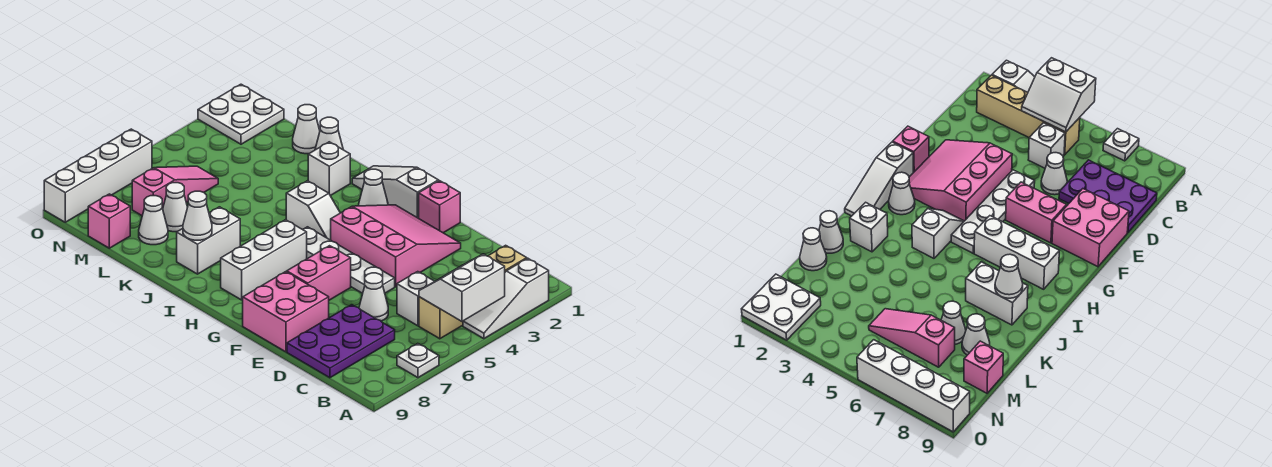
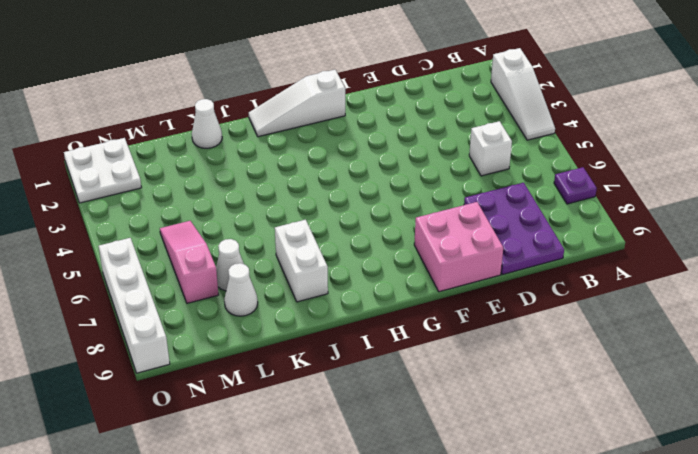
purple 1x1 plate [554,167,597,204] -> white 1x1 plate [397,344,439,378]
none -> tan 1x4 brick [419,245,527,339]
none -> white 1x1 cone [359,273,388,321]
none -> pink 3x3 slope [331,205,461,287]

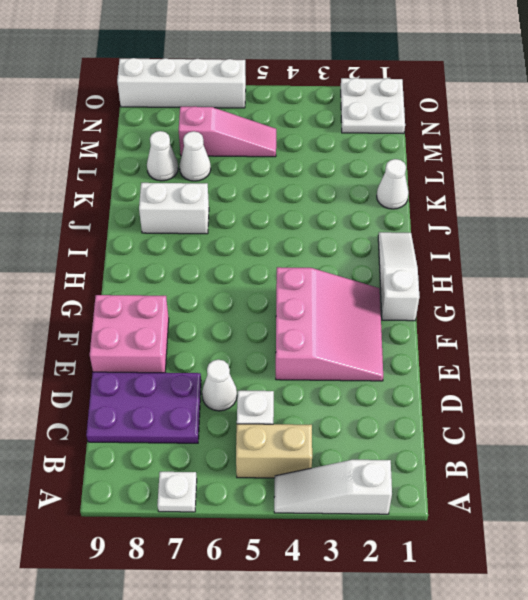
tan 1x2 brick [236,424,312,478] -> tan 1x4 brick [419,245,527,339]
none -> white 1x4 plate [303,227,395,293]
none -> pink 1x1 brick [419,181,460,233]
none -> pink 1x2 brick [287,246,351,300]

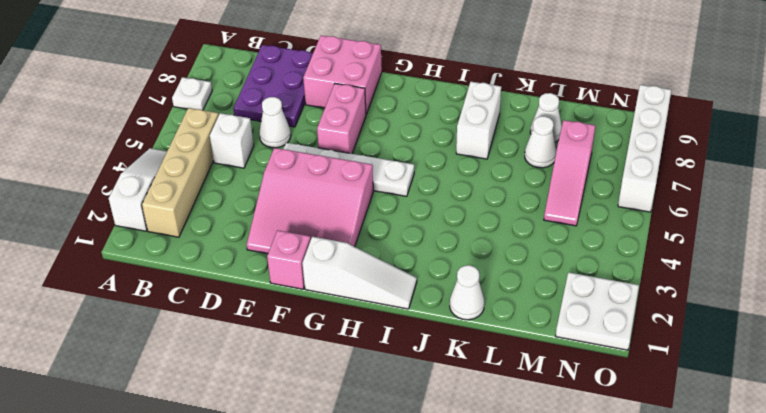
none -> white 1x1 cone [359,169,388,206]
none -> white 1x2 slope [286,181,340,240]
none -> white 1x3 brick [221,220,307,300]

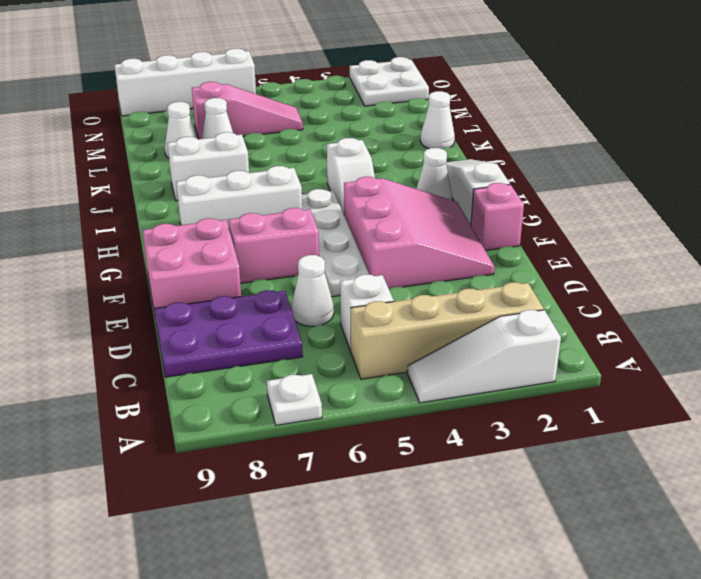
none -> white 1x1 brick [308,142,350,196]
none -> white 1x1 cone [293,105,320,154]
none -> pink 1x1 brick [88,194,130,248]

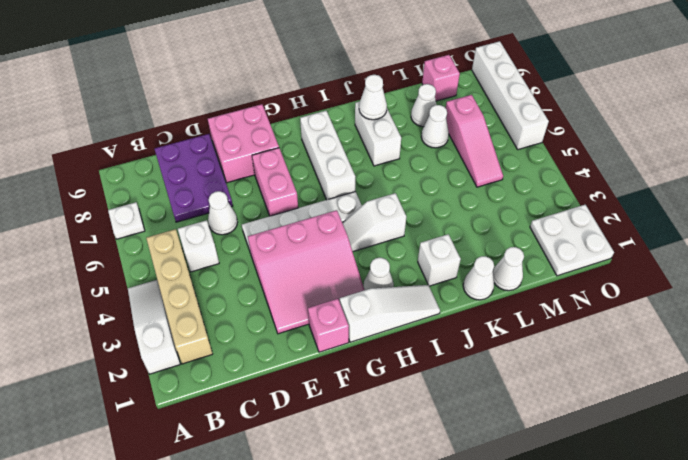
none -> white 2x2 slope [419,254,505,321]

